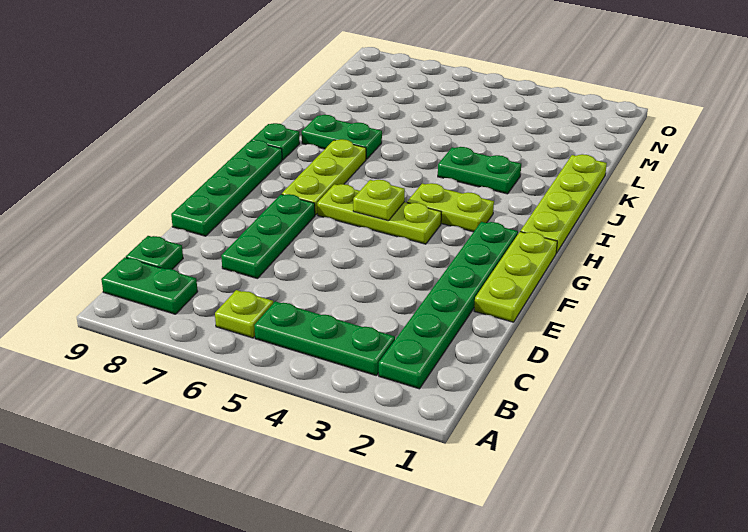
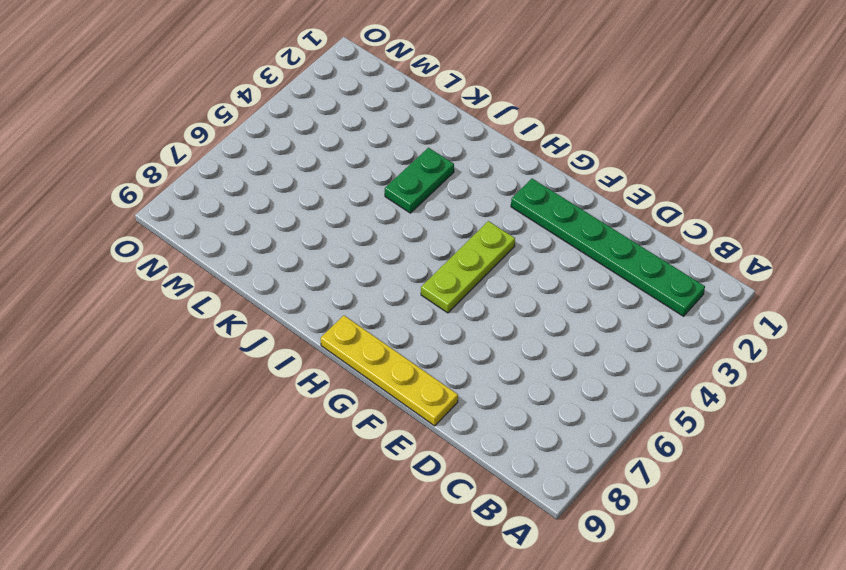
yellow 1x4 plate [321,316,458,426] -> green 1x4 plate [171,140,282,236]
none -> green 1x3 plate [254,301,395,376]
none -> lime 1x1 plate [215,290,273,338]
none -> green 1x2 plate [101,257,198,314]

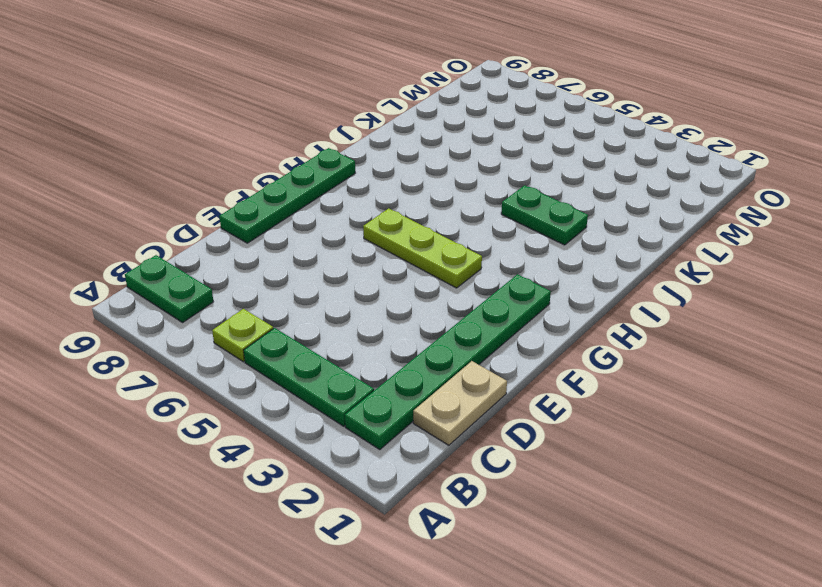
tan 1x2 plate [413,361,507,445] -> none
none -> green 1x1 plate [126,236,183,269]
none -> green 1x3 plate [221,194,315,279]
none -> lime 1x3 plate [474,232,557,322]

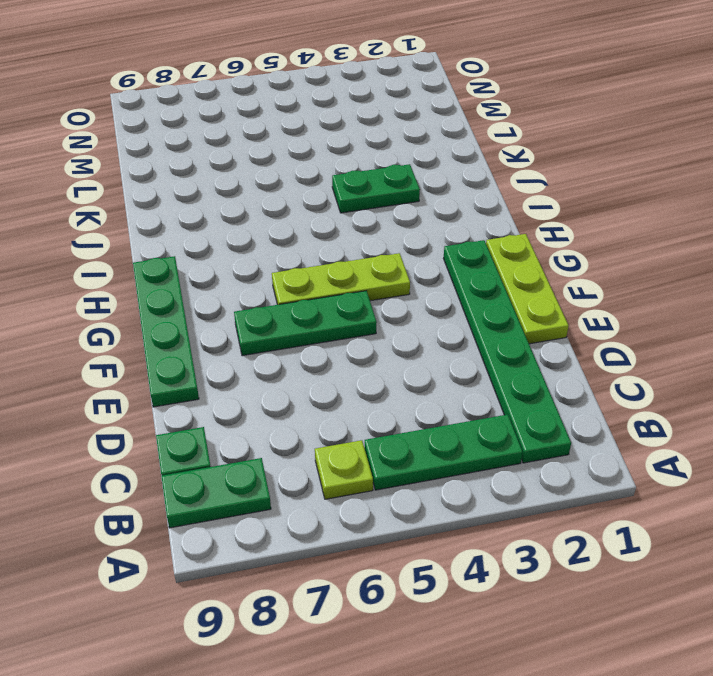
green 1x3 plate [234,291,377,356] -> green 1x3 plate turned to [221,194,315,279]
none -> lime 1x3 plate [282,139,366,215]
none -> lime 1x4 plate [520,154,607,253]
none -> lime 1x2 plate [407,183,494,232]

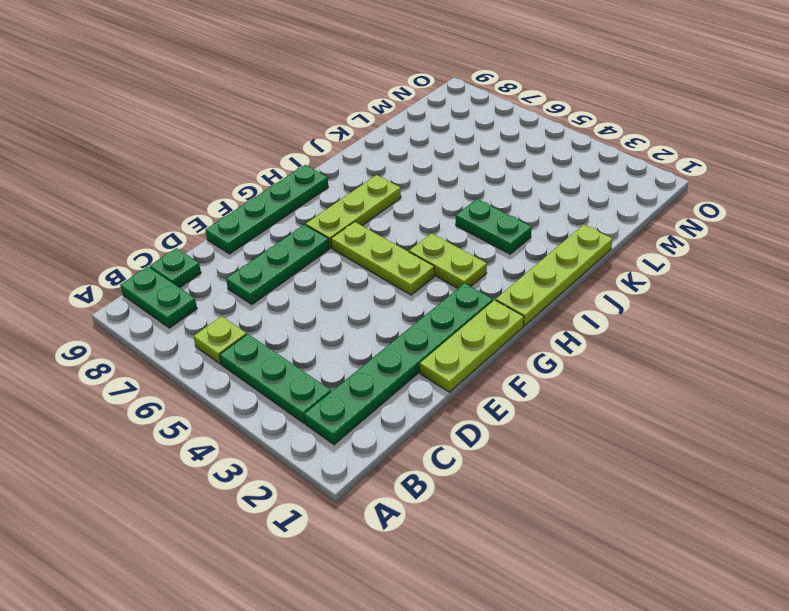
none -> green 1x1 plate [251,123,300,160]
none -> green 1x2 plate [302,115,382,159]
none -> lime 1x1 plate [353,180,405,221]

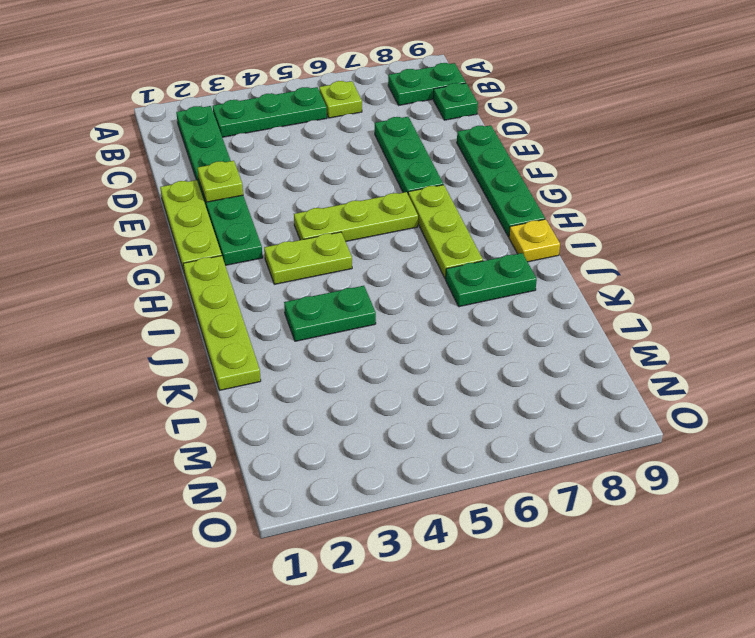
lime 1x1 plate [198,161,243,202] -> lime 1x1 plate moved to [353,180,405,221]
yellow 1x1 plate [509,219,560,262] -> green 1x1 plate [251,123,300,160]

